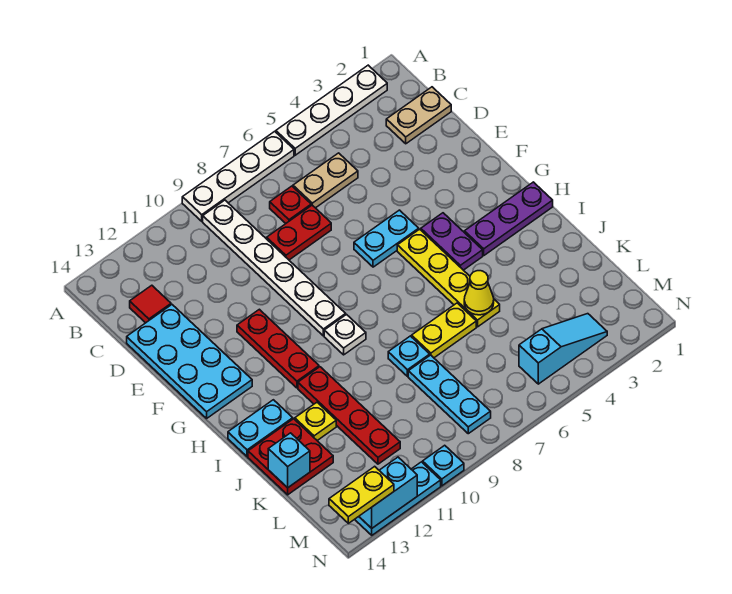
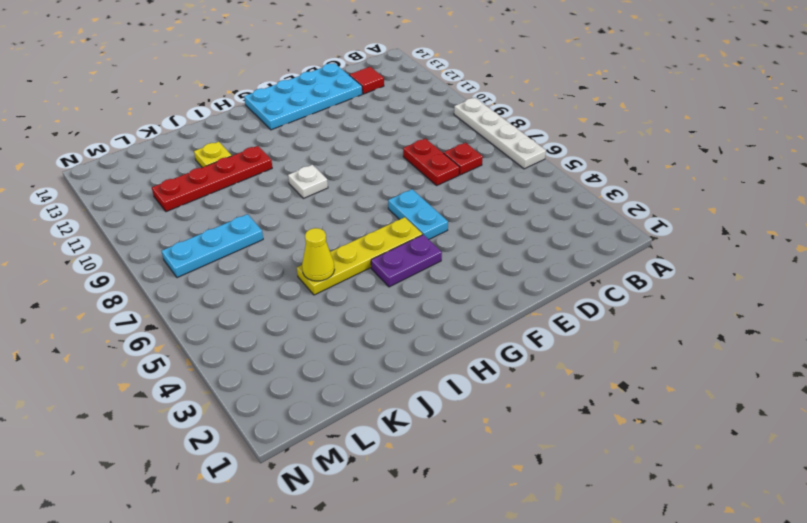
none -> white 1x4 plate [276,65,387,155]
none -> white 1x6 plate [203,200,346,336]
none -> tan 1x2 plate [386,87,451,144]

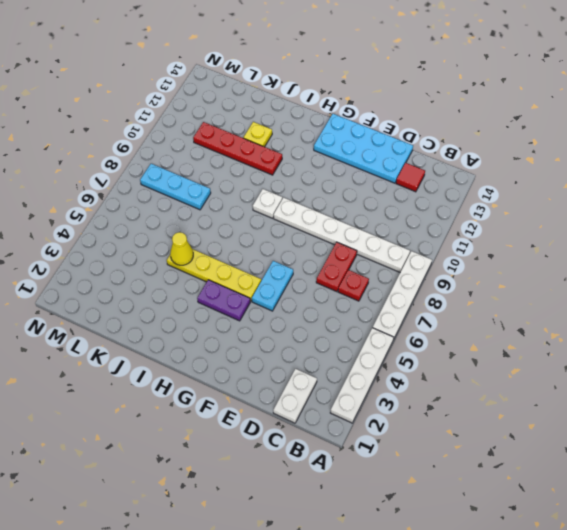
white 1x2 plate [273,369,317,423] -> tan 1x2 plate [386,87,451,144]
none -> tan 1x2 plate [293,153,358,208]
none -> red 1x3 plate [237,309,319,388]
none -> purple 1x3 plate [464,182,553,255]

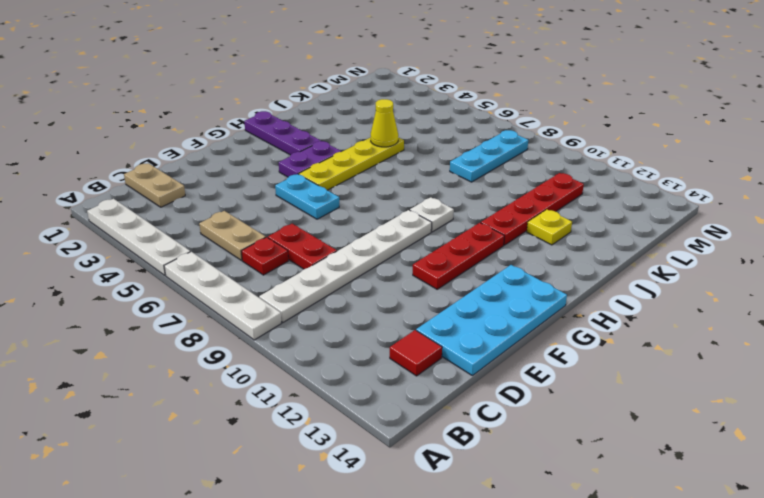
none -> cyan 1x2 plate [228,400,293,457]
none -> yellow 1x2 plate [412,303,476,358]
none -> cyan 1x1 plate [388,336,430,376]

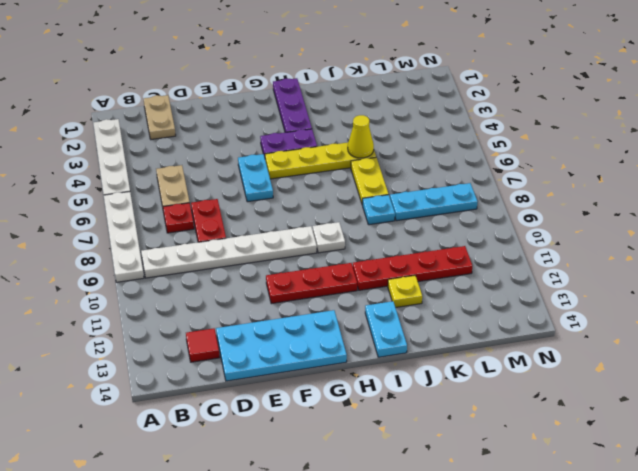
none -> red 2x2 plate [248,419,333,495]
none -> cyan 1x3 slope [519,314,607,384]
none -> cyan 1x1 plate [423,445,464,486]

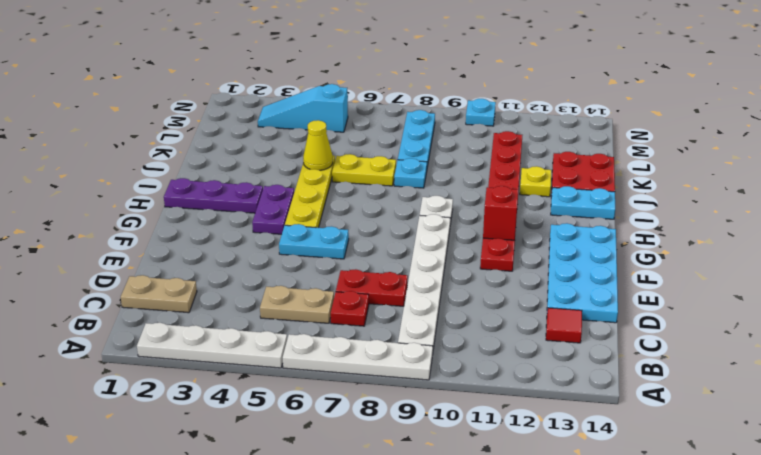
red 1x1 brick [483,186,518,240] -> none
none -> cyan 1x3 plate [355,462,441,535]
none -> cyan 1x1 brick [268,433,310,488]
none -> cyan 1x2 brick [359,457,417,528]

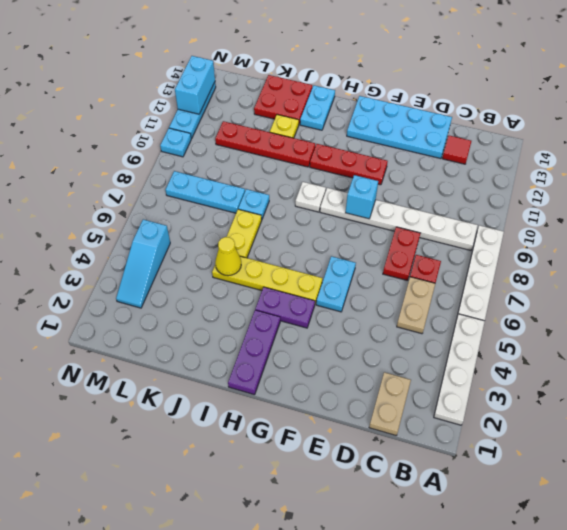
cyan 1x1 brick [346,175,378,219] -> cyan 1x1 brick moved to [268,433,310,488]
none -> yellow 1x2 plate [329,466,394,523]

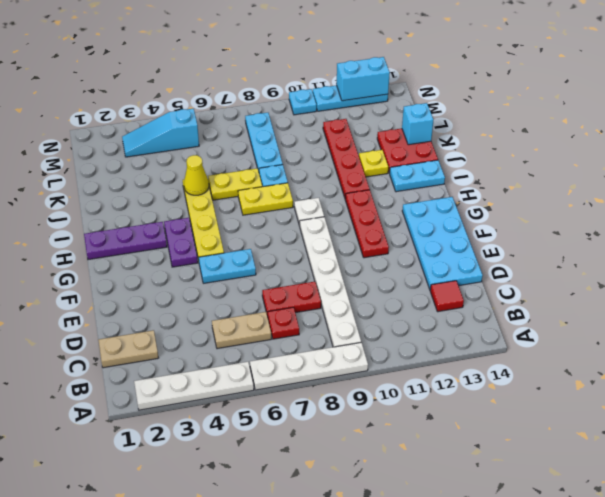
yellow 1x2 plate [238,183,293,215] -> yellow 1x2 plate moved to [329,466,394,523]

